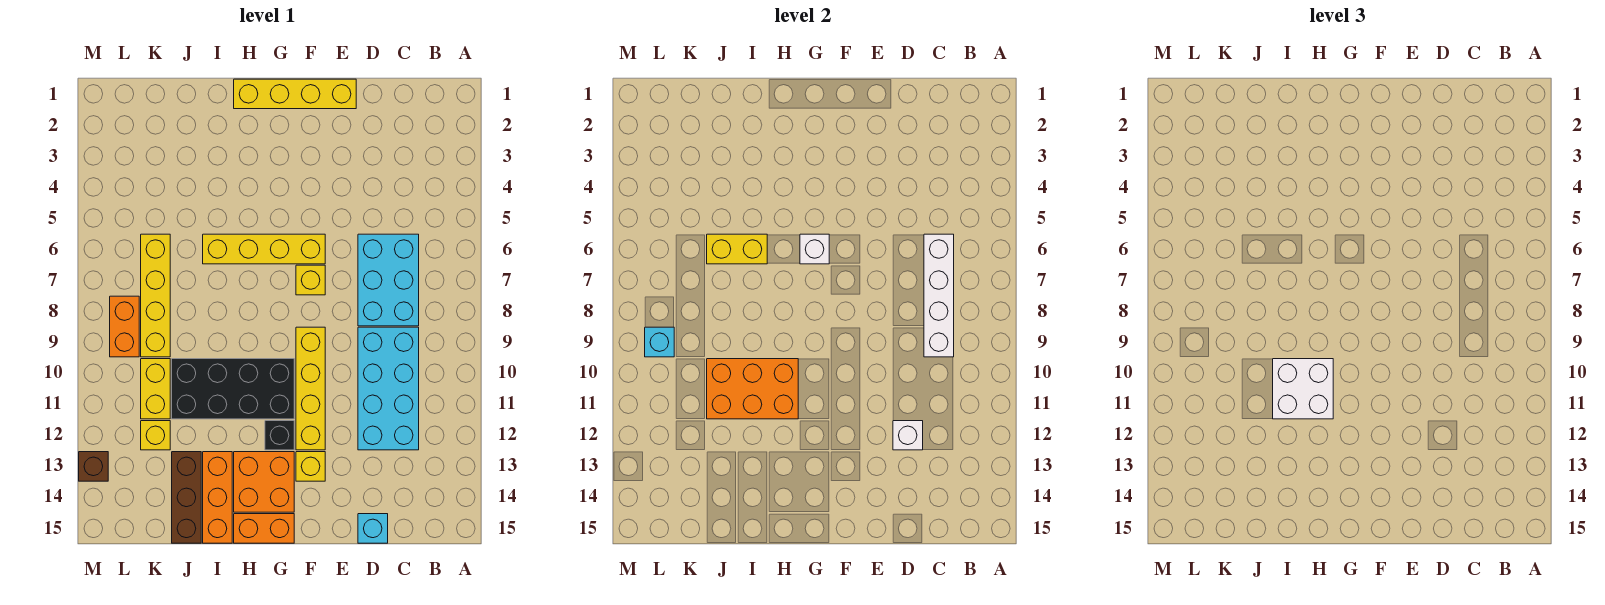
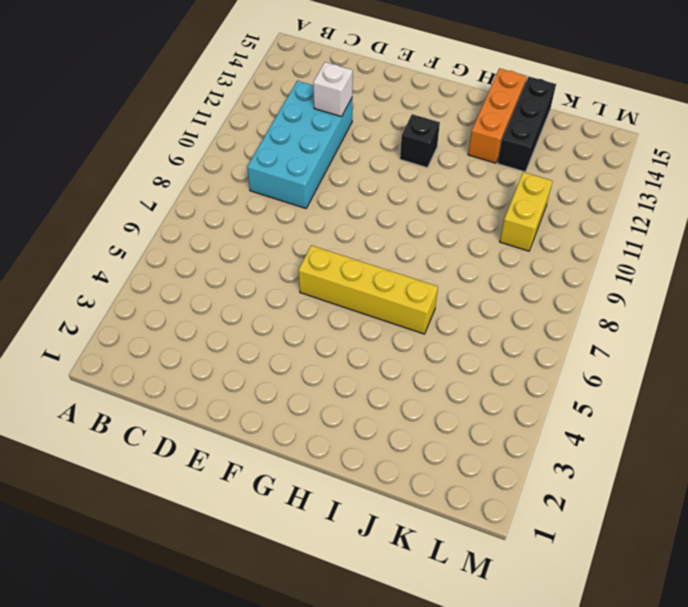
black 1x3 brick [497,76,556,172] -> brown 1x3 brick [172,452,201,543]
none -> cyan 2x3 brick [358,234,419,326]
none -> cyan 1x1 brick [358,514,388,543]
none -> yellow 1x4 brick [234,79,356,109]

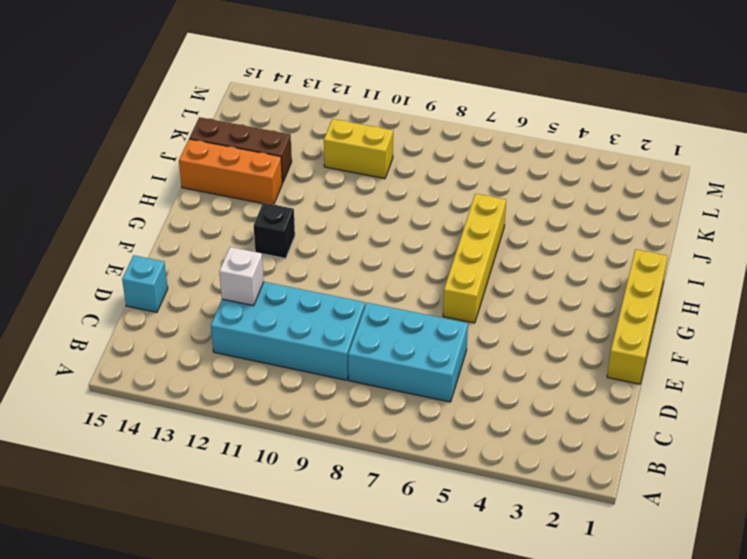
none -> yellow 1x1 brick [296,265,325,295]
none -> yellow 1x4 brick [296,327,325,450]
none -> yellow 1x1 brick [296,452,325,481]

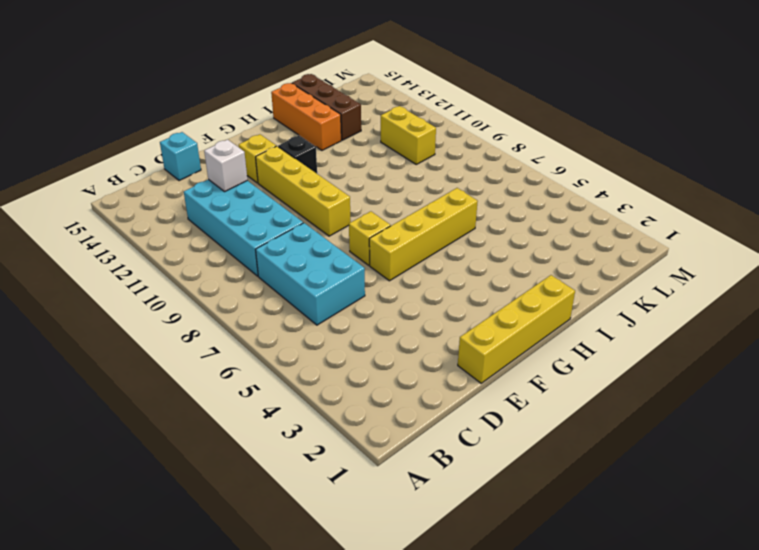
none -> black 2x4 brick [172,359,294,419]
none -> orange 2x2 brick [234,452,294,512]
none -> orange 1x2 brick [234,514,294,543]

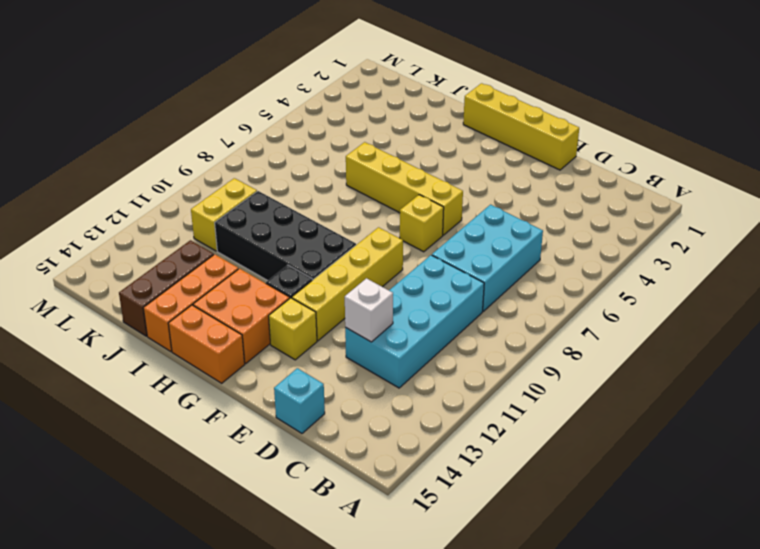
none -> yellow 1x4 brick [141,234,170,357]
none -> yellow 1x1 brick [141,421,170,450]
none -> orange 1x2 brick [110,296,139,357]

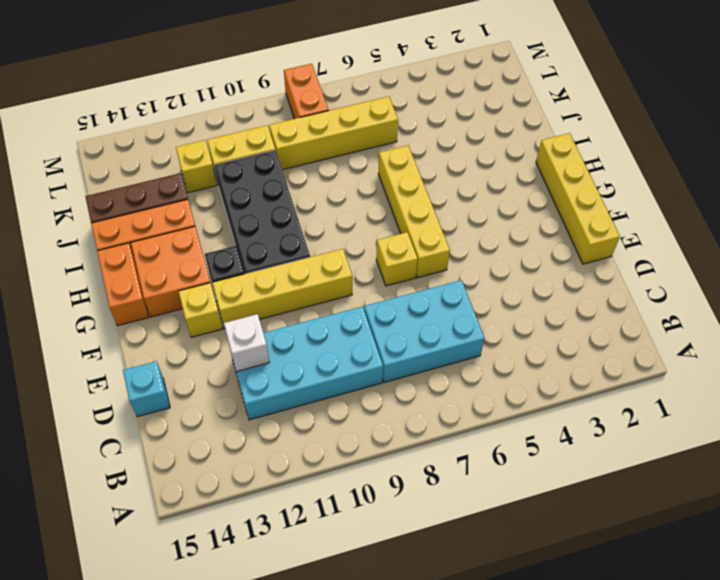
orange 1x2 brick [284,64,329,119] -> orange 1x2 brick turned to [110,296,139,357]
none -> brown 1x1 brick [79,452,108,481]
none -> white 1x4 brick [924,234,954,357]
none -> white 1x1 brick [800,234,829,264]

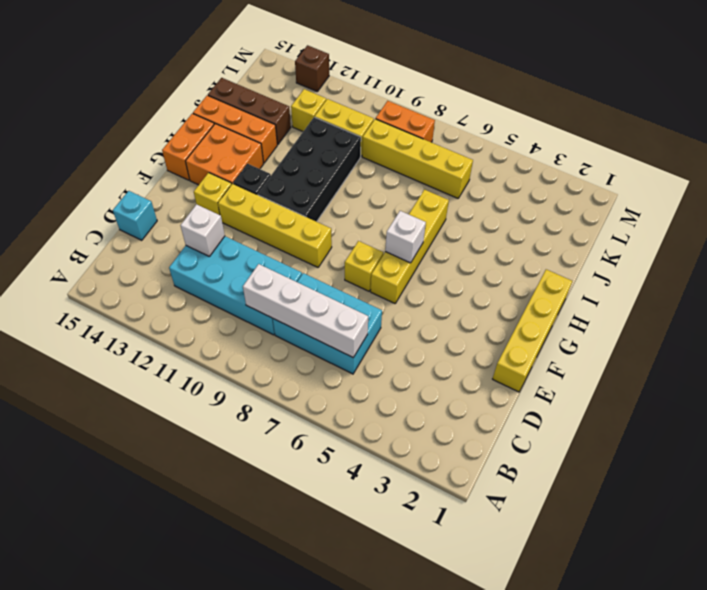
none -> orange 2x3 brick [707,359,798,419]
none -> yellow 1x2 brick [707,234,767,264]
none -> cyan 1x1 brick [645,327,674,357]

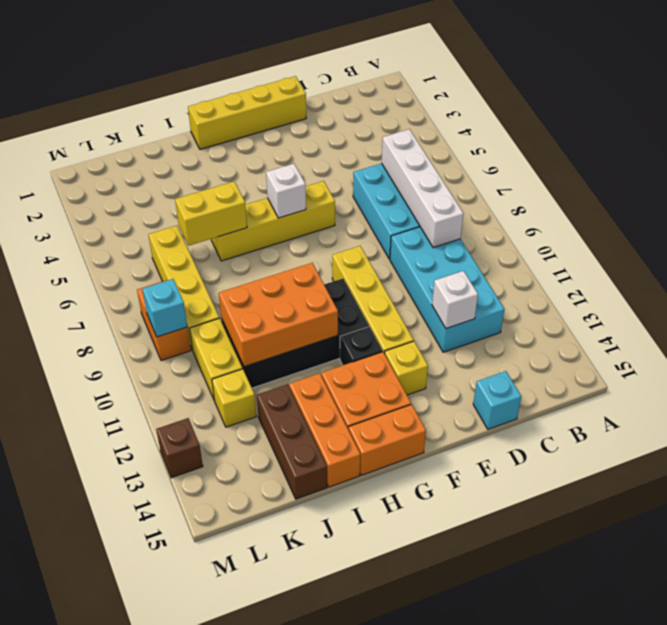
none -> yellow 1x1 brick [296,265,325,295]
none -> white 2x2 brick [1273,359,1333,419]

